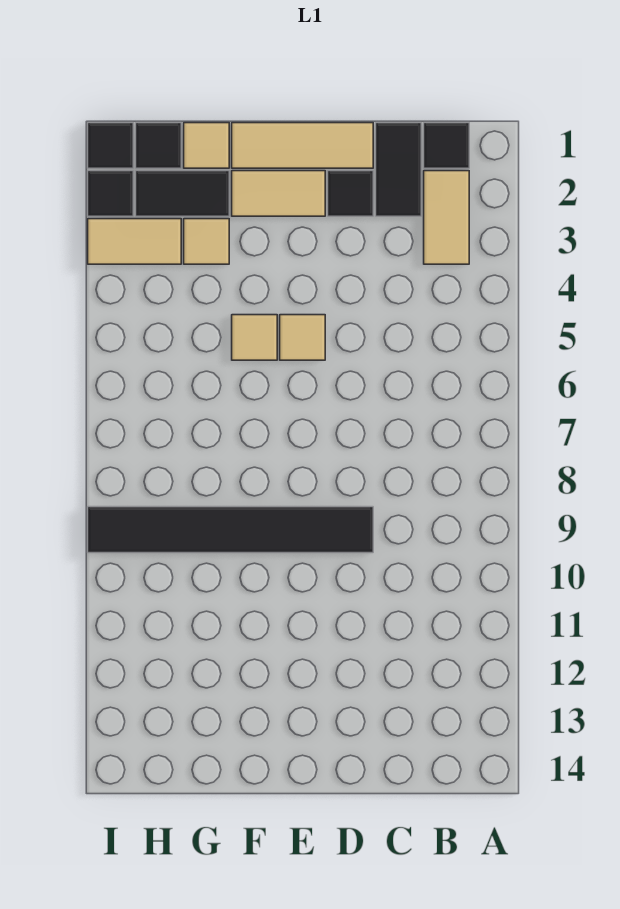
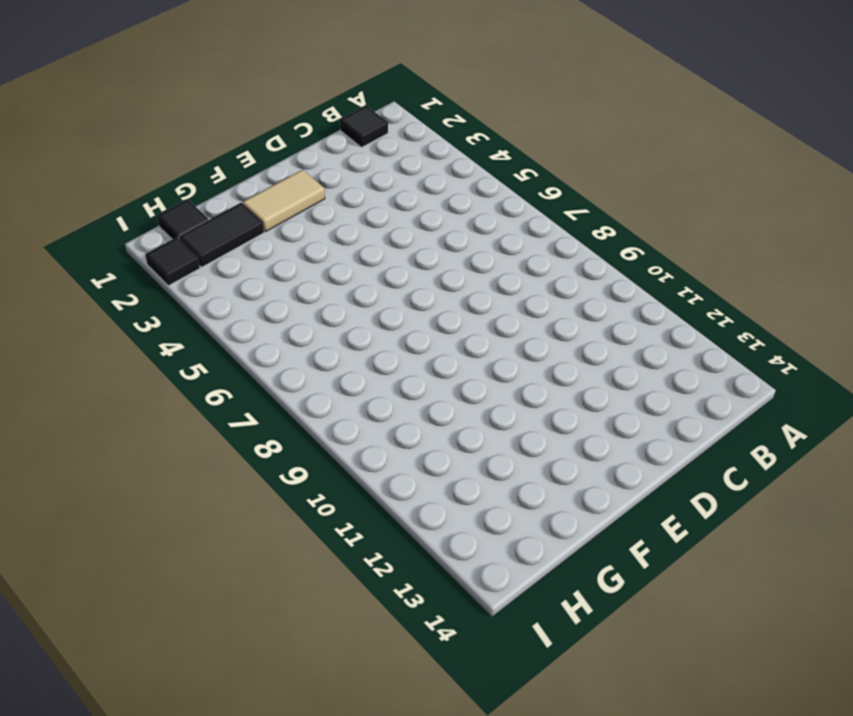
none -> tan 1x2 tile [424,171,469,264]
none -> black 1x2 tile [376,123,421,216]
none -> tan 1x3 tile [232,123,373,168]

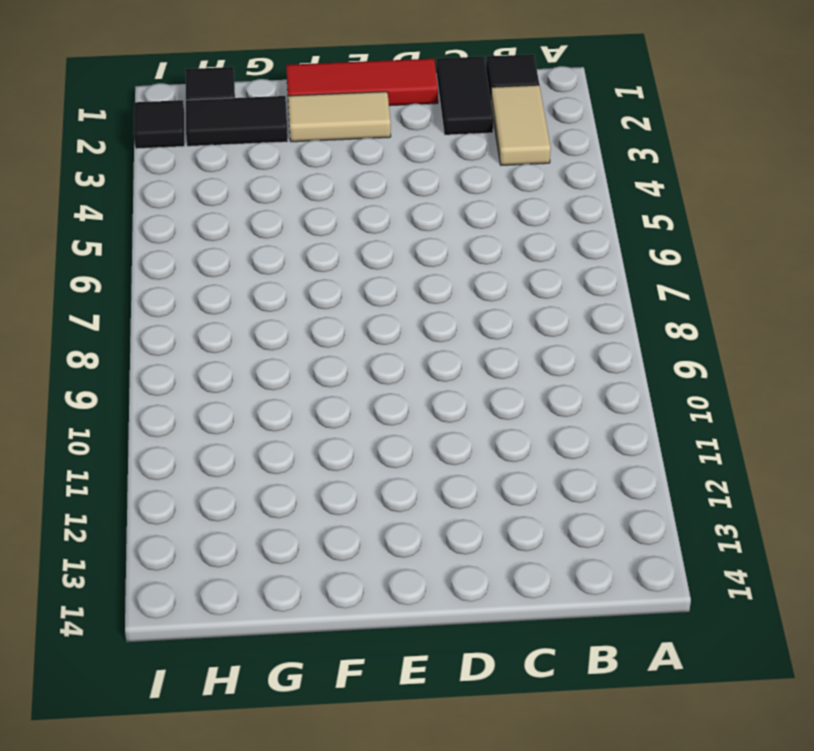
red 1x3 tile [286,59,438,106] -> tan 1x3 tile [232,123,373,168]
none -> black 1x1 tile [328,171,373,216]
none -> black 1x6 tile [88,507,373,553]
none -> tan 1x1 tile [280,315,325,360]

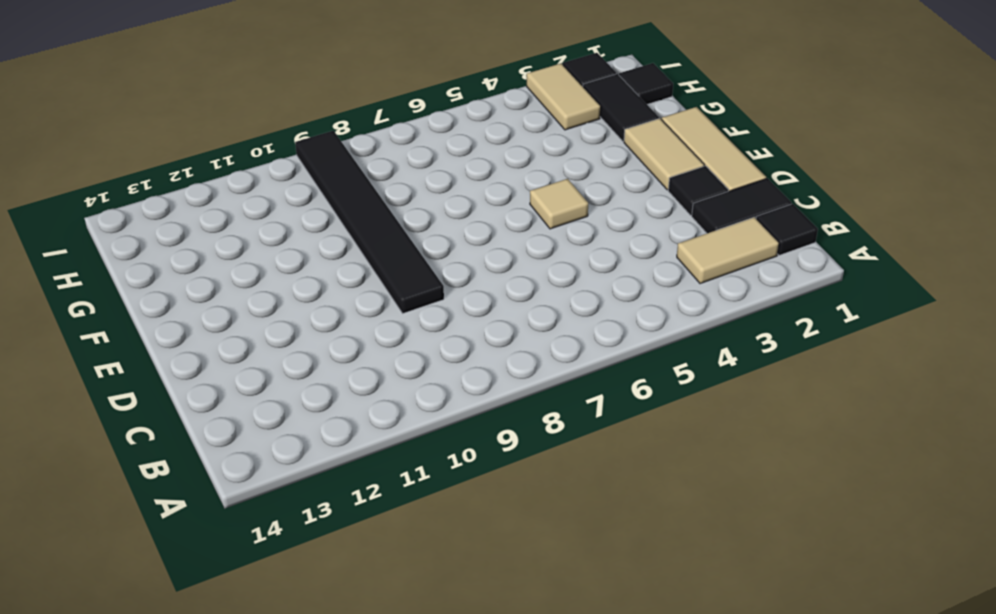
none -> tan 1x1 tile [232,315,277,360]
none -> tan 1x1 tile [184,123,229,168]
none -> tan 1x1 tile [184,219,229,264]

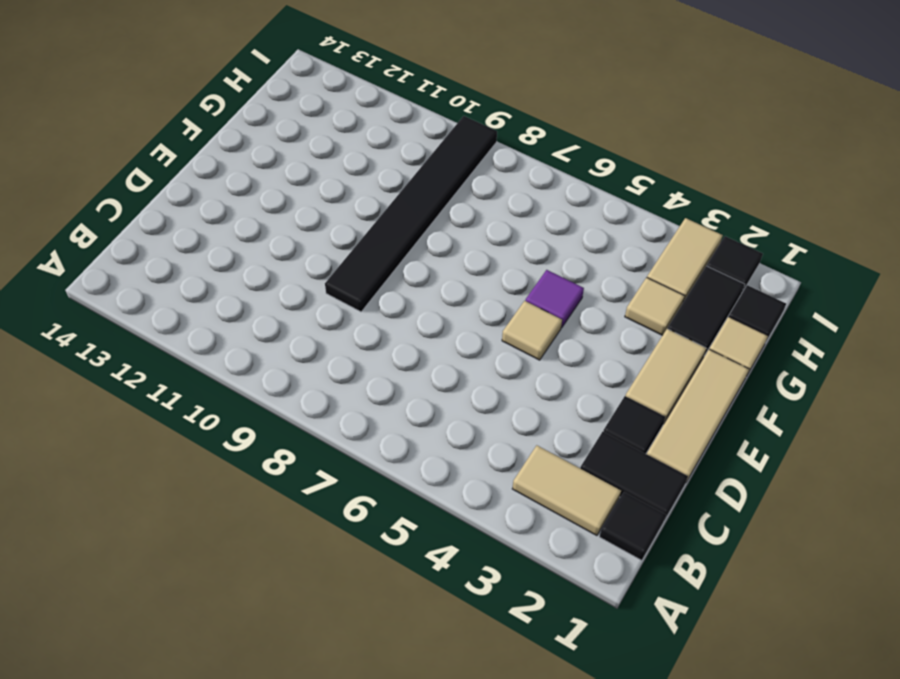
purple 1x1 tile [525,270,584,328] -> tan 1x1 tile [232,315,277,360]
none -> black 1x1 tile [88,123,133,168]

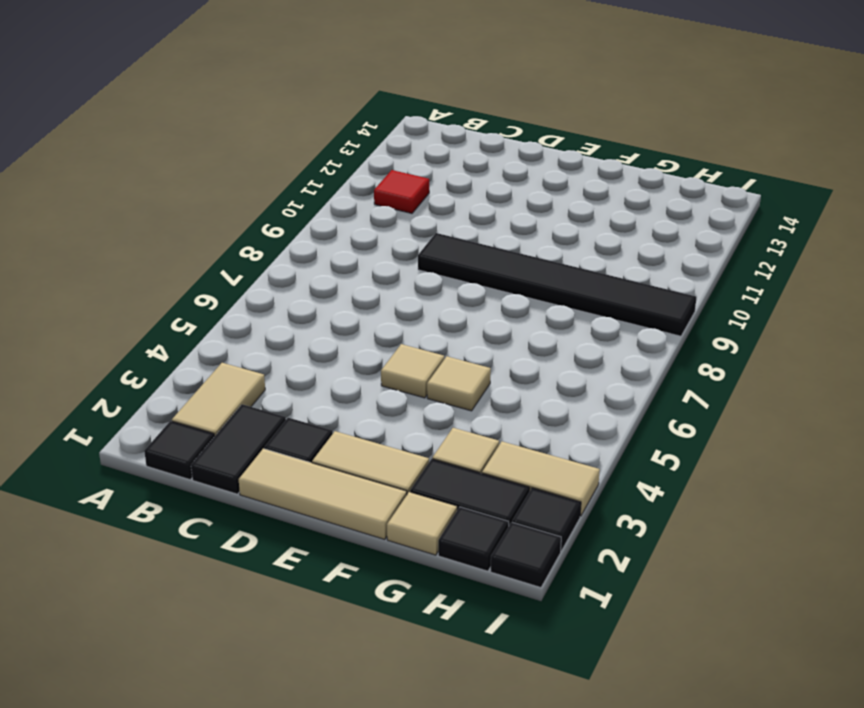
red 1x1 tile [374,170,429,213] -> none

